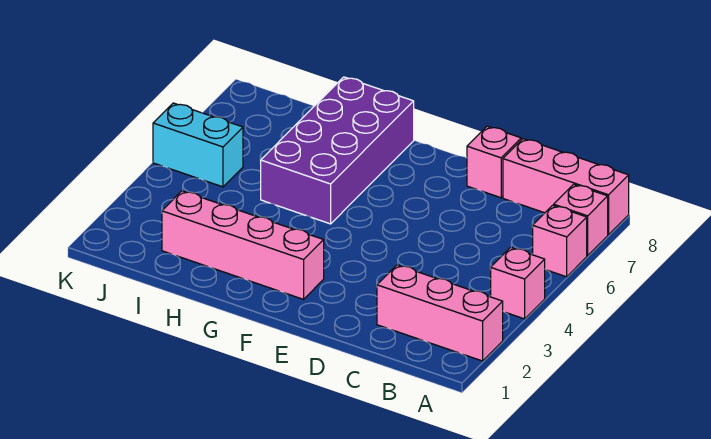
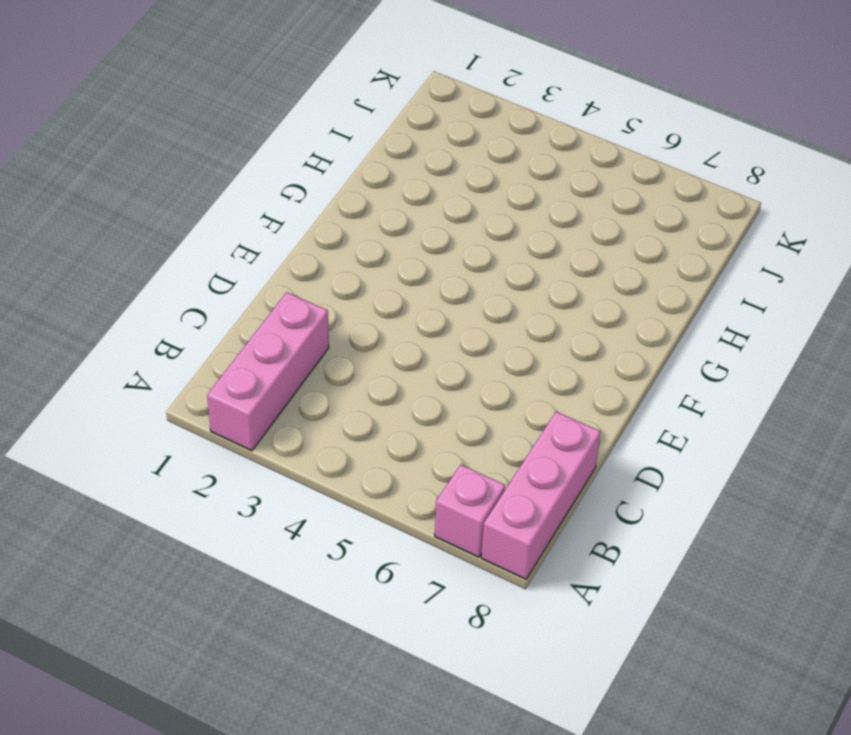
none -> pink 1x1 brick [491,247,545,319]
none -> pink 1x1 brick [533,205,587,277]

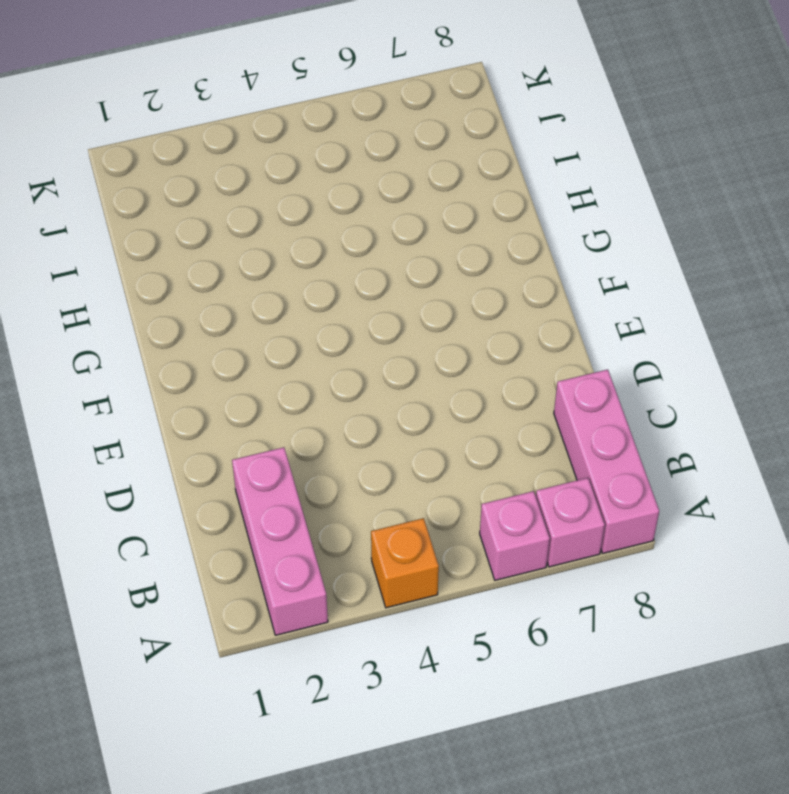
orange 1x1 brick [371,518,439,608] -> pink 1x1 brick [491,247,545,319]
none -> pink 1x1 brick [467,126,521,198]
none -> pink 1x4 brick [162,191,324,299]

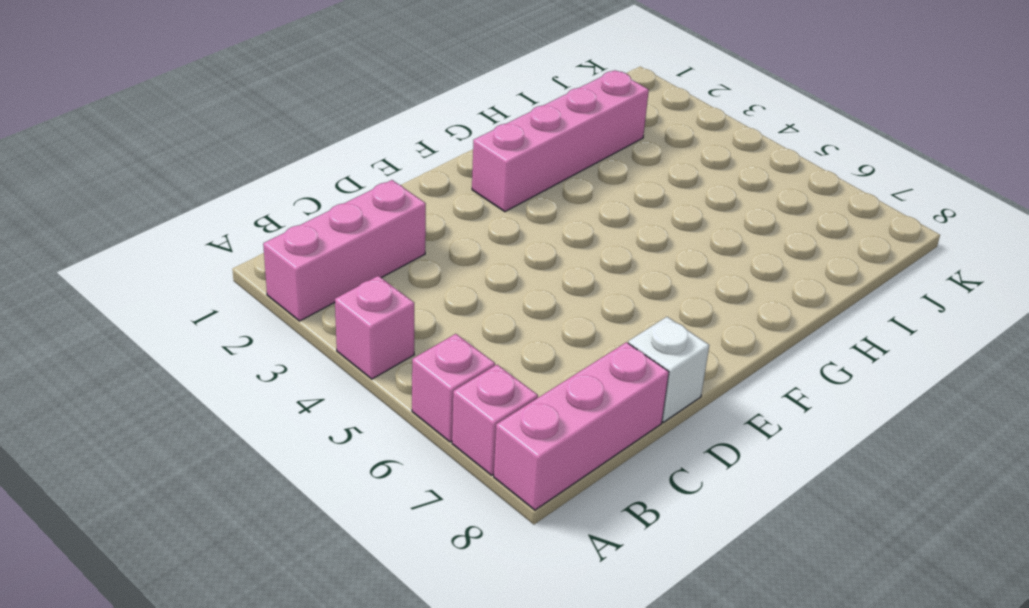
white 1x1 brick [628,317,709,422] -> pink 1x1 brick [467,126,521,198]
none -> purple 2x4 brick [261,77,414,224]
none -> cyan 1x2 brick [153,103,243,187]

